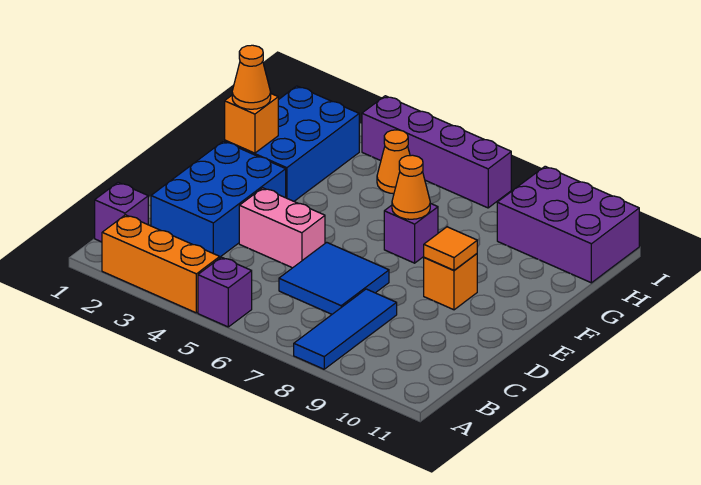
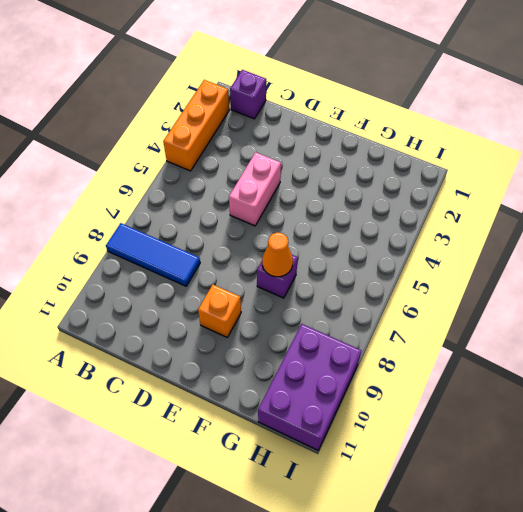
none -> purple 1x1 brick [198,257,252,327]
none -> blue 2x3 brick [151,141,286,257]
none -> blue 2x2 tile [279,242,389,314]

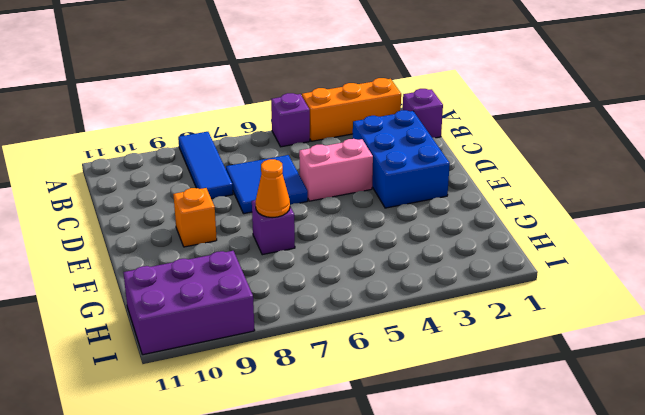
none -> blue 2x3 brick [225,86,359,201]
none -> orange 1x1 cone [377,130,410,194]
none -> purple 1x4 brick [362,96,511,208]

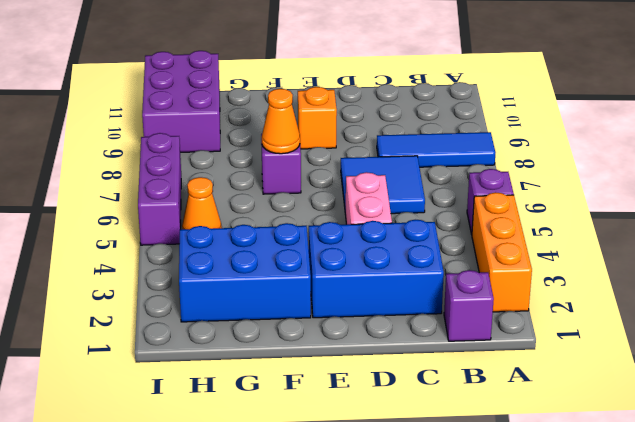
purple 1x3 brick [138,133,181,245] -> purple 1x4 brick [362,96,511,208]
none -> orange 1x1 tile [424,227,477,270]
none -> orange 1x1 brick [225,94,278,153]
none -> orange 1x1 cone [232,45,271,109]

